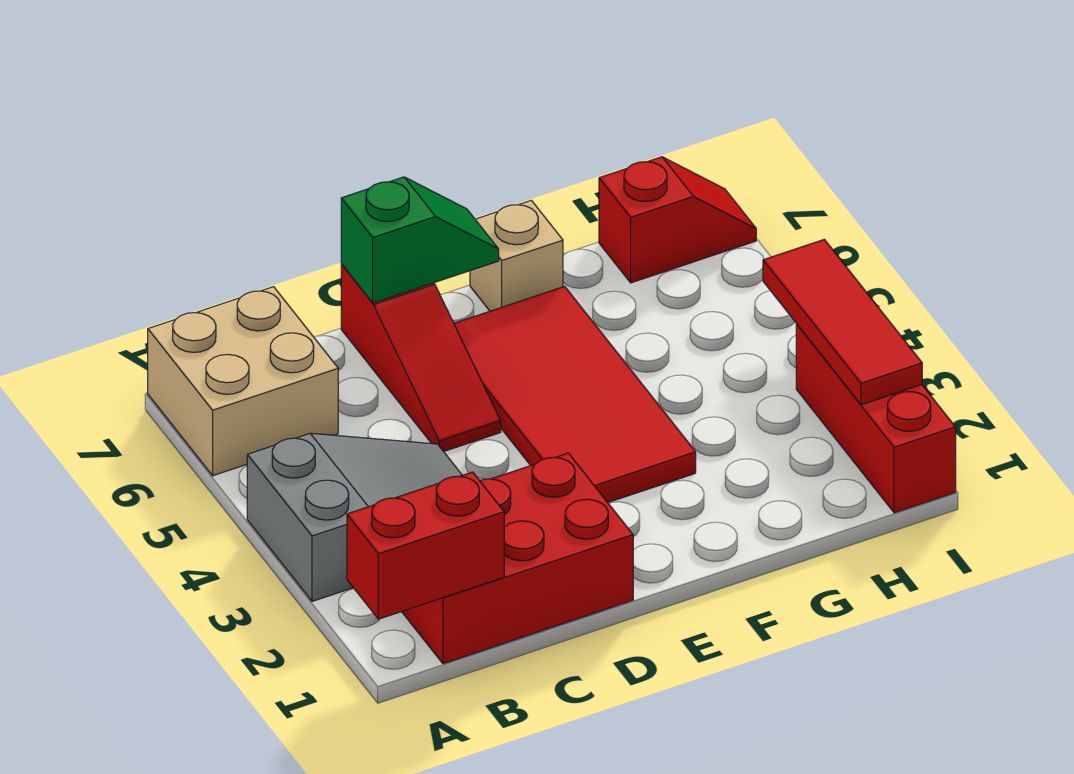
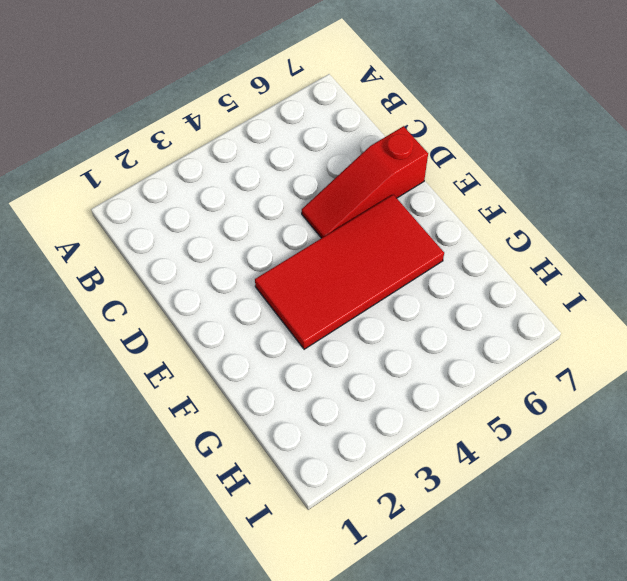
none -> grey 2x3 slope [247,433,462,602]
none -> tan 2x2 brick [148,287,338,476]

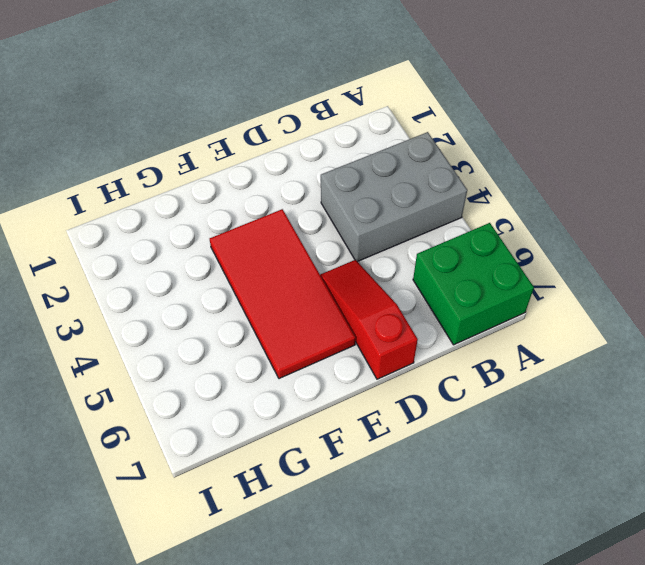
grey 2x3 brick [321,132,467,262] -> grey 2x3 slope [247,433,462,602]
green 2x2 brick [413,223,534,345] -> tan 2x2 brick [148,287,338,476]
none -> red 2x3 brick [402,453,633,664]
none -> tan 1x1 brick [470,200,563,311]

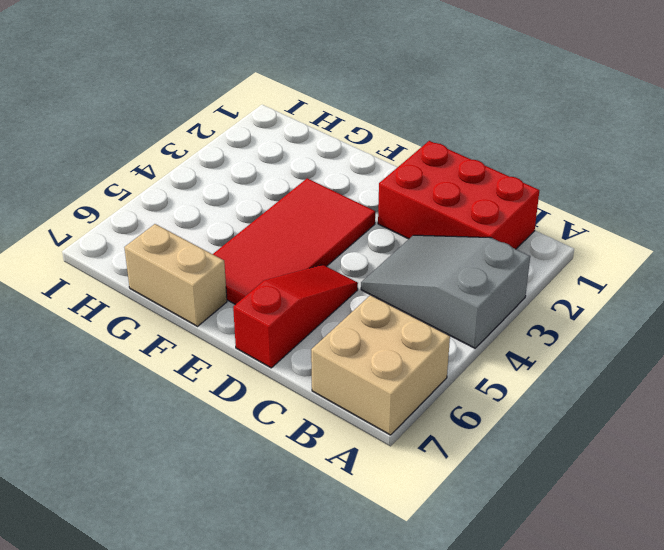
tan 1x2 brick [124,224,227,326] -> tan 1x1 brick [470,200,563,311]
none -> red 1x2 slope [599,157,756,283]
none -> red 1x3 brick [796,324,956,513]

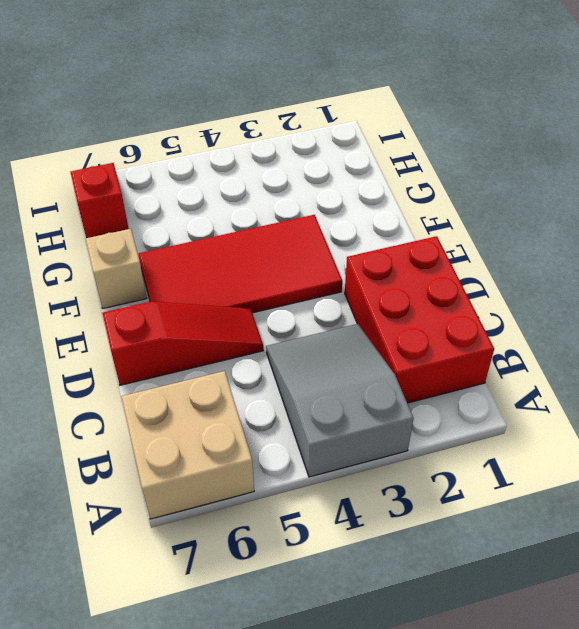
none -> red 1x3 brick [796,324,956,513]
none -> red 1x2 brick [347,472,504,619]

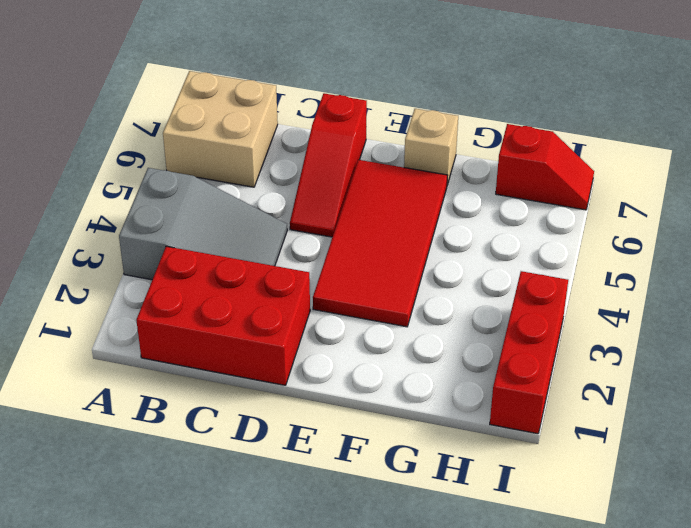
none -> red 1x2 brick [347,472,504,619]
none -> green 1x2 slope [341,177,499,303]

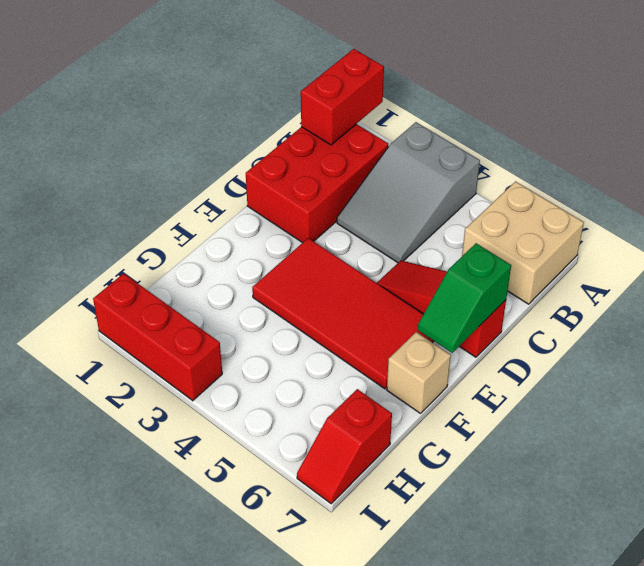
none -> red 1x3 tile [763,239,922,405]

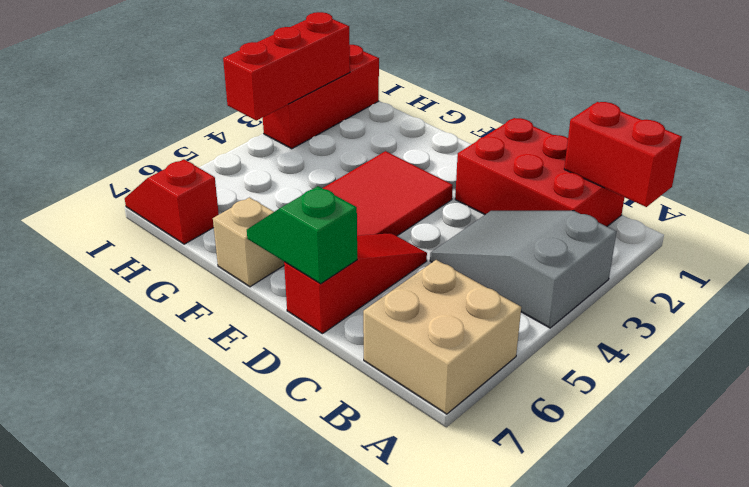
red 1x3 brick [223,12,350,120] -> red 1x3 tile [763,239,922,405]

